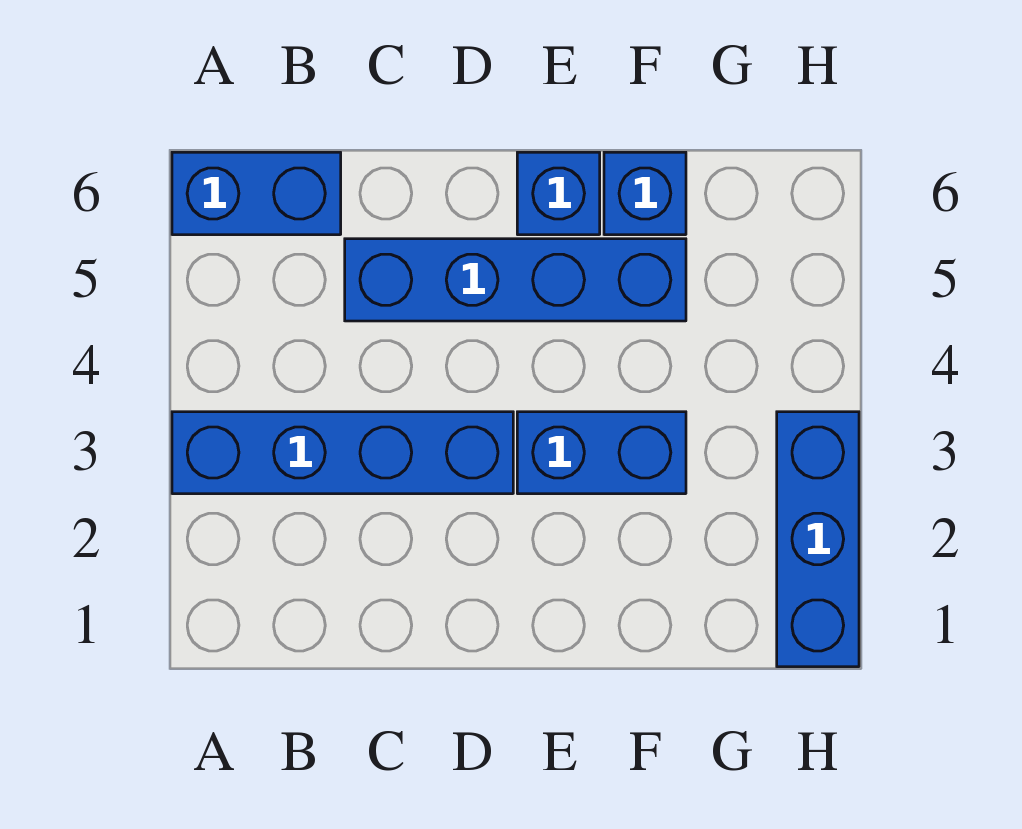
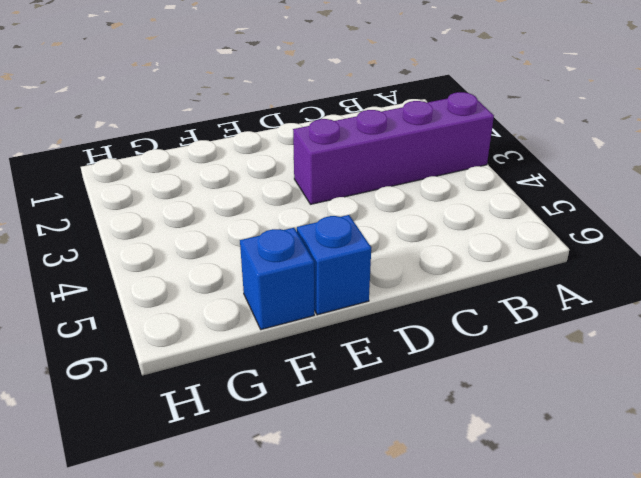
purple 1x4 brick [293,92,494,204] -> blue 1x4 brick [172,412,513,494]
none -> blue 1x2 brick [172,152,341,235]
none -> blue 1x4 brick [345,239,686,321]

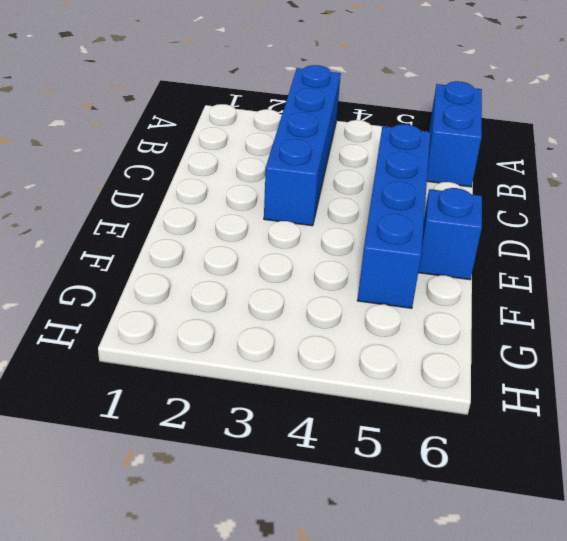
none -> blue 1x2 brick [517,412,686,494]
none -> blue 1x1 brick [604,152,686,235]

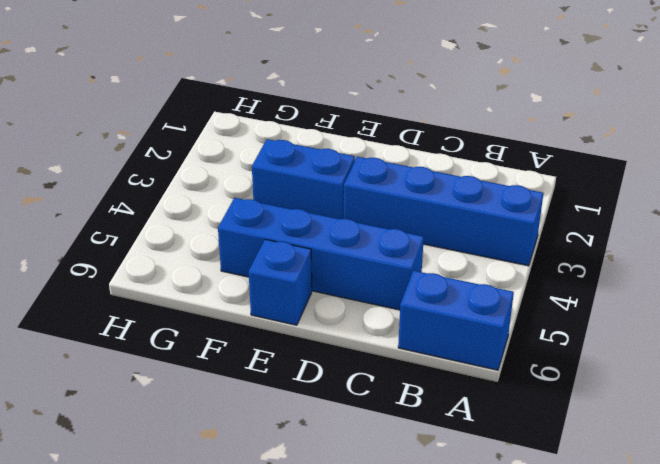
none -> blue 1x1 brick [604,152,686,235]
none -> blue 1x3 brick [777,412,859,667]

